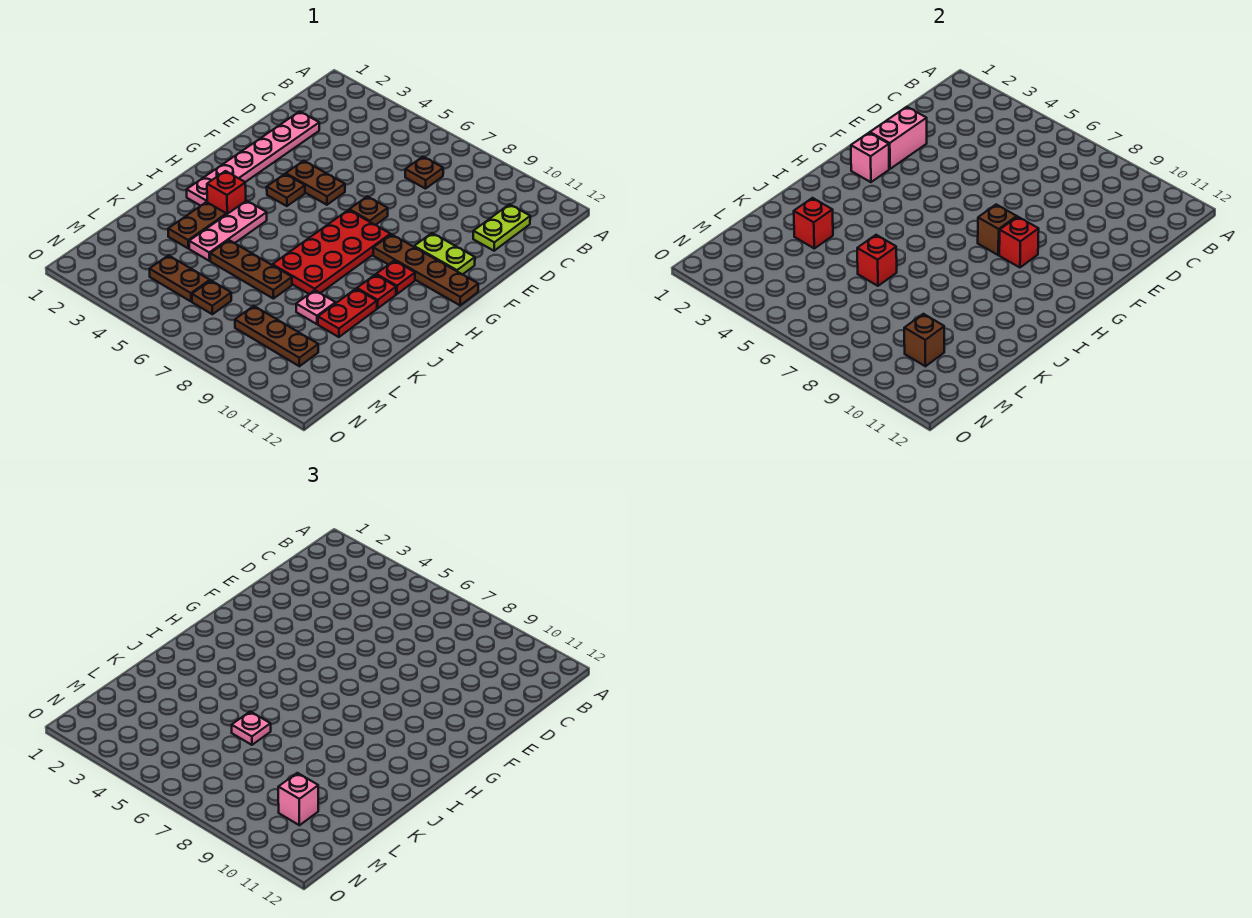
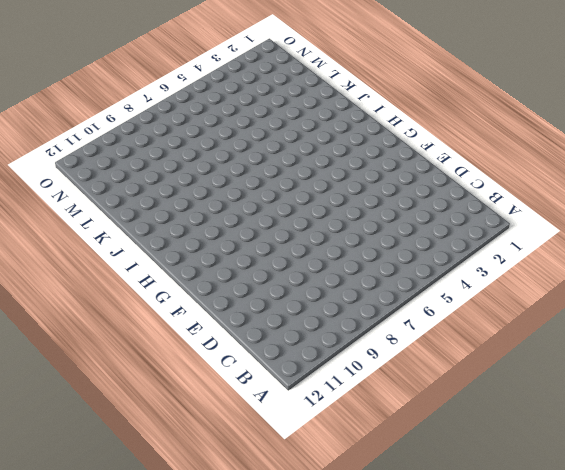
none -> brown 1x1 plate [405,157,443,189]
none -> lime 1x2 plate [473,204,530,251]
none -> pink 1x6 plate [187,111,319,206]

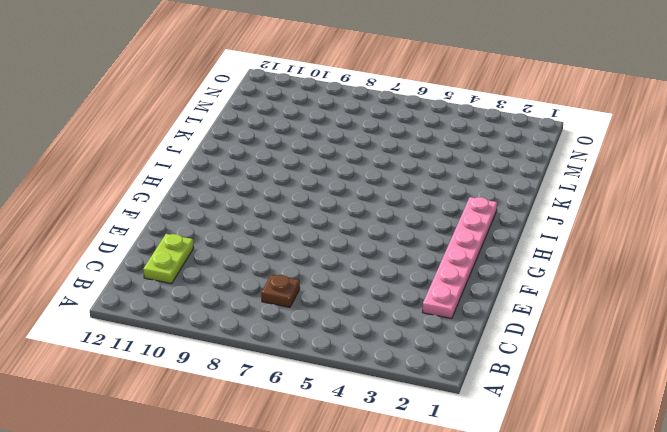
none -> brown 1x2 plate [286,161,345,205]
none -> brown 1x1 plate [349,196,388,225]
none -> lime 1x2 plate [414,233,475,275]

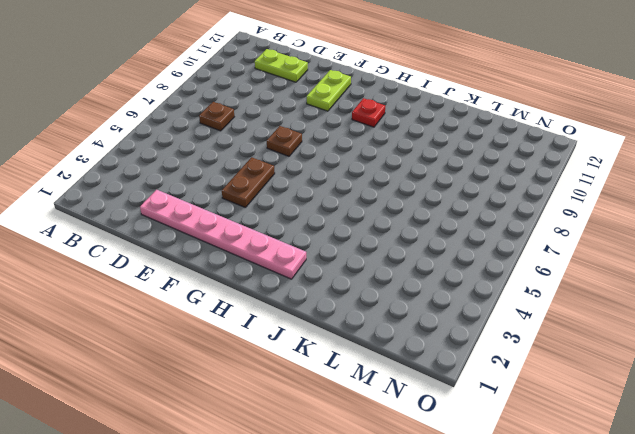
none -> brown 1x1 plate [267,174,305,206]
none -> red 2x4 plate [273,210,390,294]
none -> brown 1x4 plate [373,234,478,305]

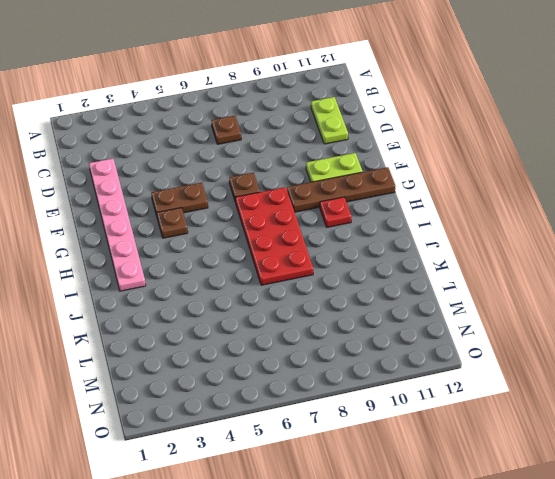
none -> red 1x1 brick [207,171,246,215]
none -> pink 1x3 plate [189,201,267,261]
none -> red 1x1 plate [357,275,396,308]

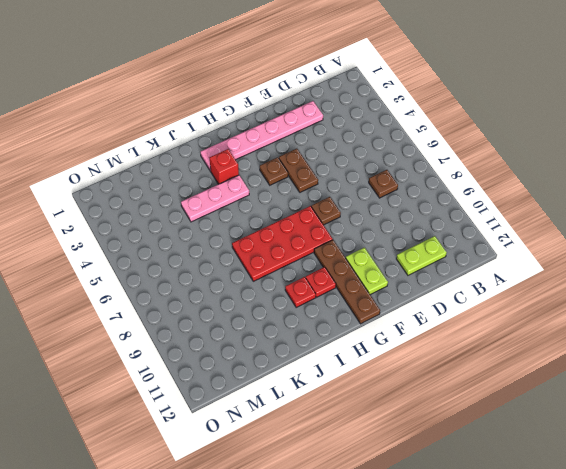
none -> brown 1x2 plate [168,202,226,248]
none -> red 1x2 plate [318,289,377,337]
none -> brown 1x3 plate [210,240,292,299]

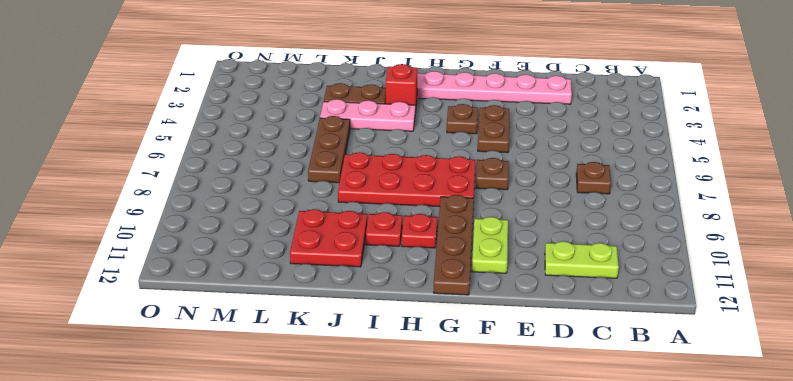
red 2x2 plate [290,209,367,267] -> red 1x2 plate [318,289,377,337]
none -> pink 1x1 plate [296,290,336,324]
none -> brown 1x2 plate [150,255,210,301]
none -> brown 1x1 plate [192,280,231,314]

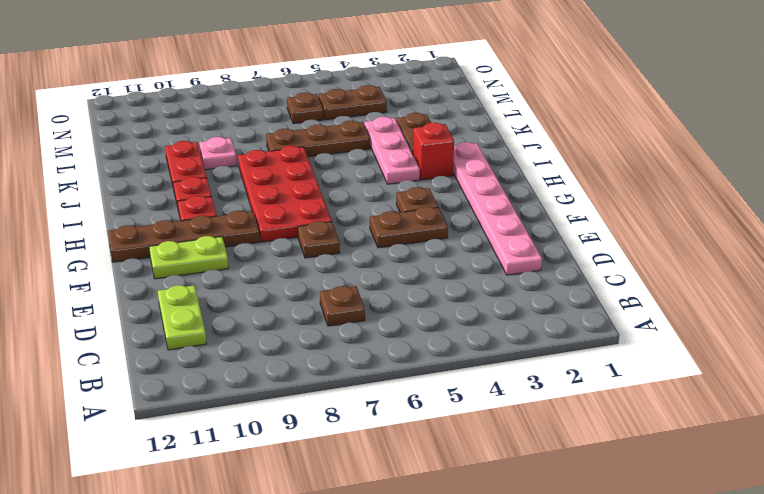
none -> brown 1x3 plate [235,306,318,366]
none -> pink 1x2 brick [870,107,927,169]
none -> pink 1x1 brick [851,133,889,182]

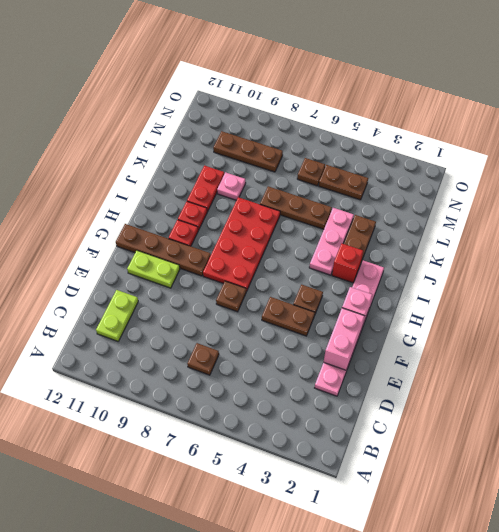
none -> brown 1x1 brick [978,205,1017,255]
none -> red 1x1 brick [999,217,1039,267]
none -> red 1x1 brick [794,198,833,248]

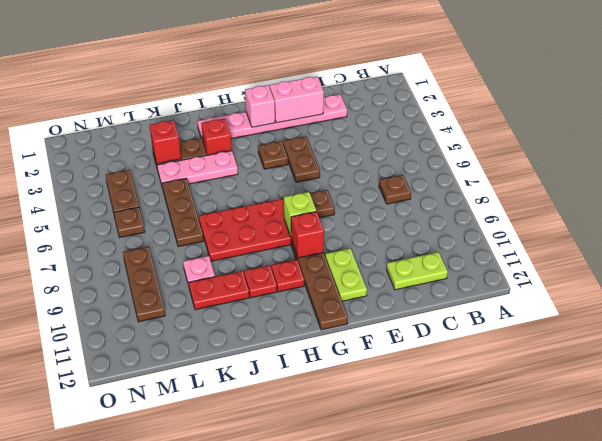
lime 1x1 brick [284,192,316,237] -> brown 1x1 brick [978,205,1017,255]
none -> red 1x1 brick [857,235,897,286]
none -> brown 1x1 brick [904,314,944,366]
none -> pink 1x1 plate [232,712,271,745]

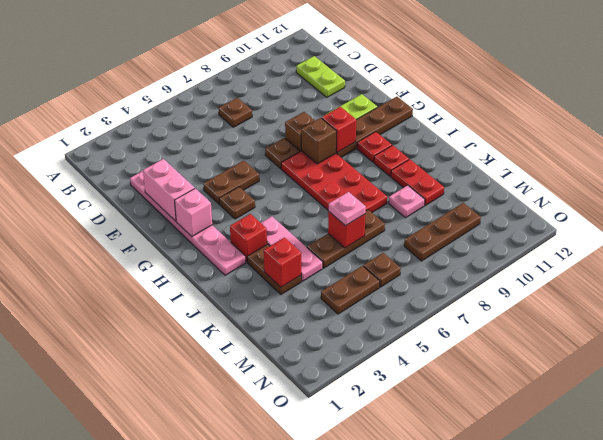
brown 1x1 brick [285,112,315,152] -> brown 1x1 brick moved to [904,314,944,366]
none -> pink 1x1 brick [278,773,318,825]

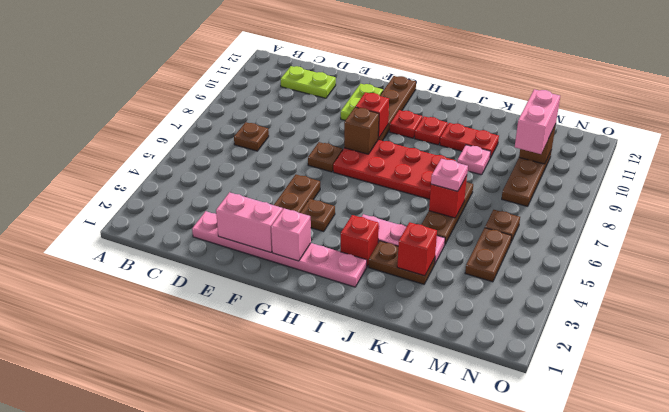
pink 1x2 brick [515,89,560,154] -> pink 1x1 brick [278,773,318,825]

